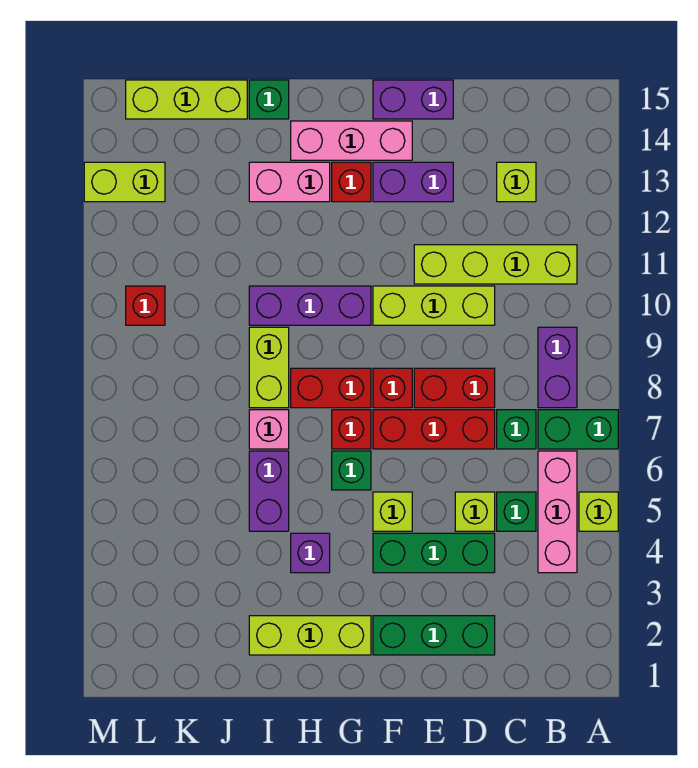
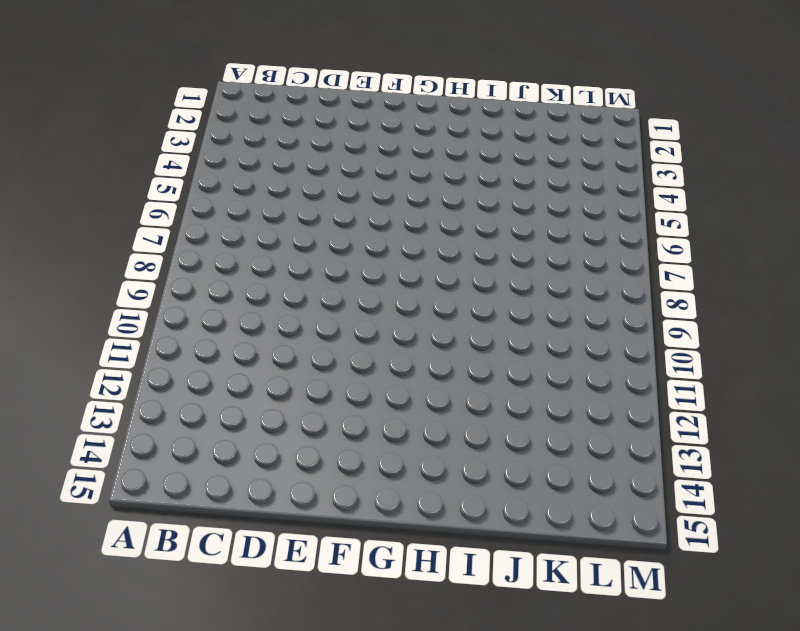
none -> lime 1x1 brick [579,492,618,531]
none -> green 1x2 brick [538,410,618,449]
none -> pink 1x3 brick [538,451,577,573]
none -> purple 1x2 brick [538,327,577,408]

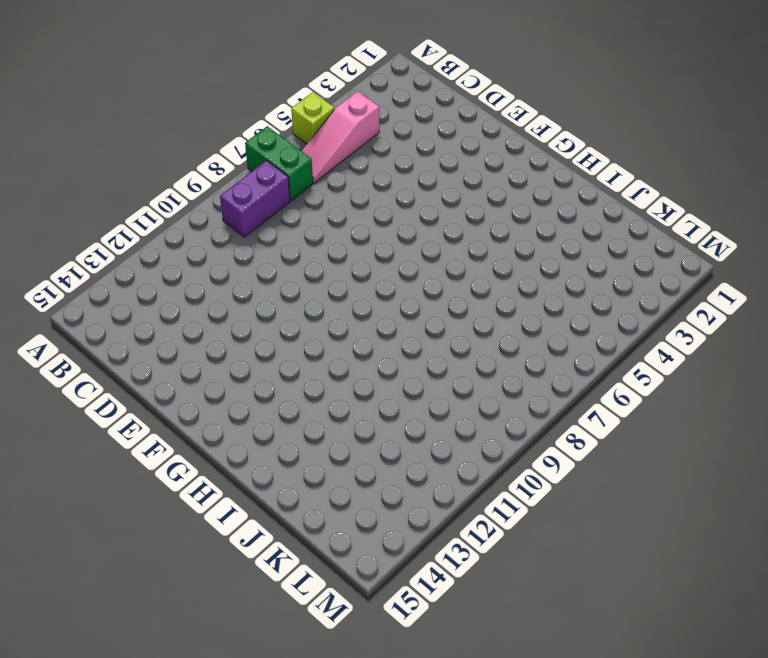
pink 1x3 slope [302,91,379,183] -> pink 1x3 brick [538,451,577,573]
none -> lime 1x4 brick [414,245,577,284]
none -> green 1x1 brick [497,492,536,531]
none -> green 1x1 brick [497,410,536,449]
none -> lime 1x1 brick [497,162,536,202]

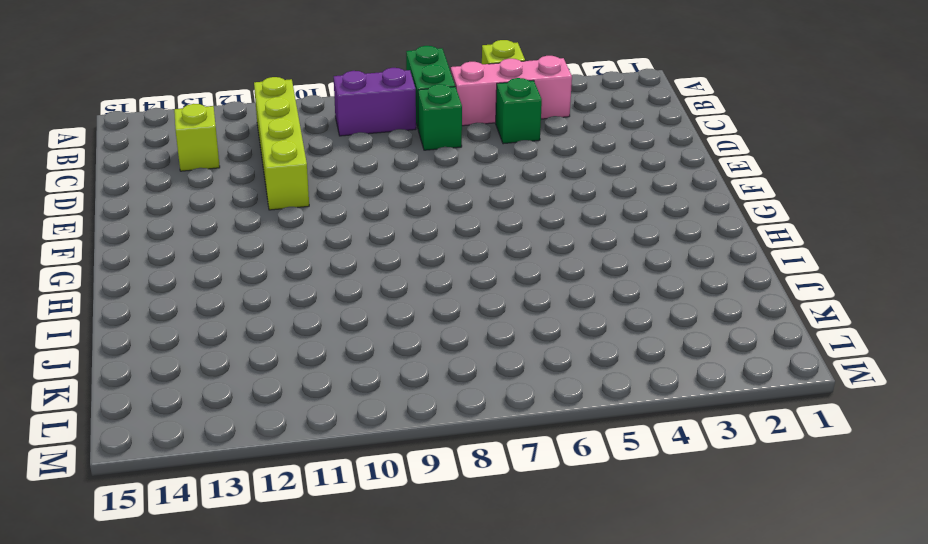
none -> green 1x3 brick [373,616,495,655]
none -> green 1x3 brick [373,533,495,573]
none -> lime 1x1 brick [455,492,495,531]
none -> red 1x3 brick [373,410,495,449]

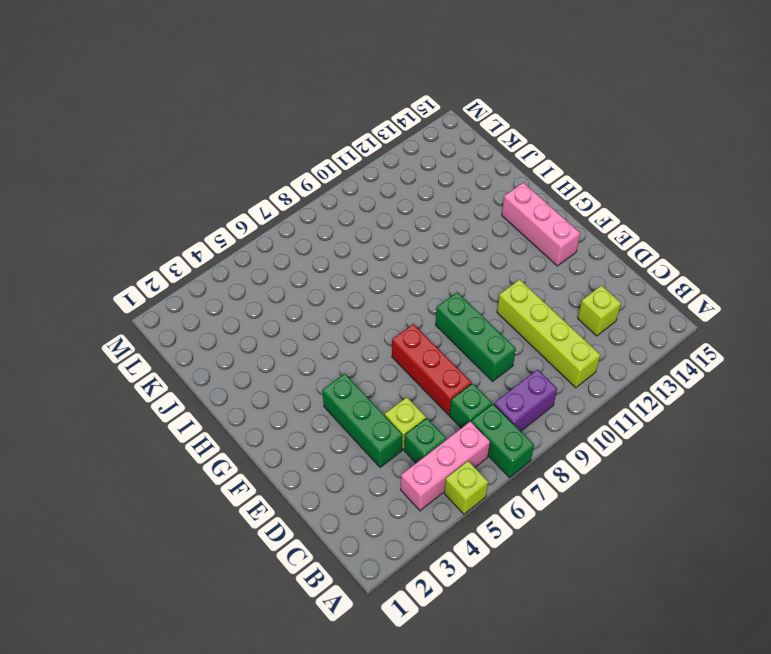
green 1x3 brick [436,292,516,381] -> green 1x3 brick moved to [373,616,495,655]
none -> red 1x2 brick [414,368,495,408]
none -> lime 1x3 brick [373,286,495,325]
none -> purple 1x2 brick [373,162,453,202]
none -> purple 1x2 brick [373,80,453,119]

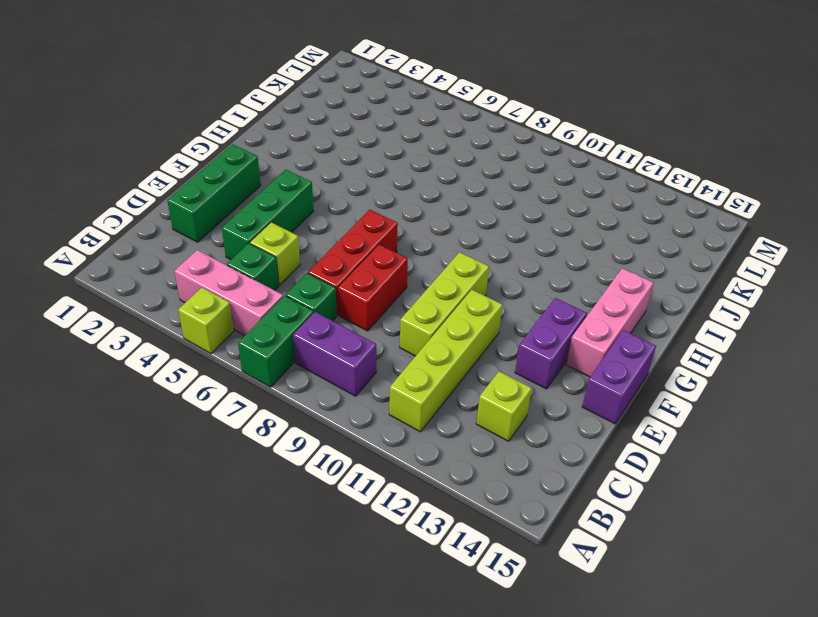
none -> lime 1x1 brick [373,492,412,531]
none -> red 1x1 brick [373,368,412,408]
none -> lime 1x3 brick [249,616,371,655]
none -> green 1x1 brick [332,451,371,490]

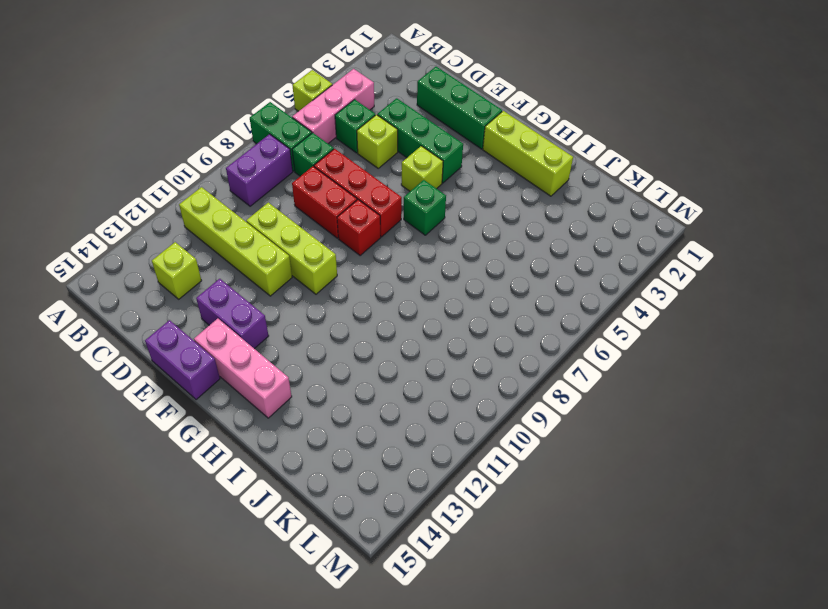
none -> red 1x1 brick [332,410,371,449]
none -> red 1x2 brick [291,368,371,408]
none -> purple 1x3 brick [249,286,371,325]
none -> red 1x1 brick [332,162,371,202]

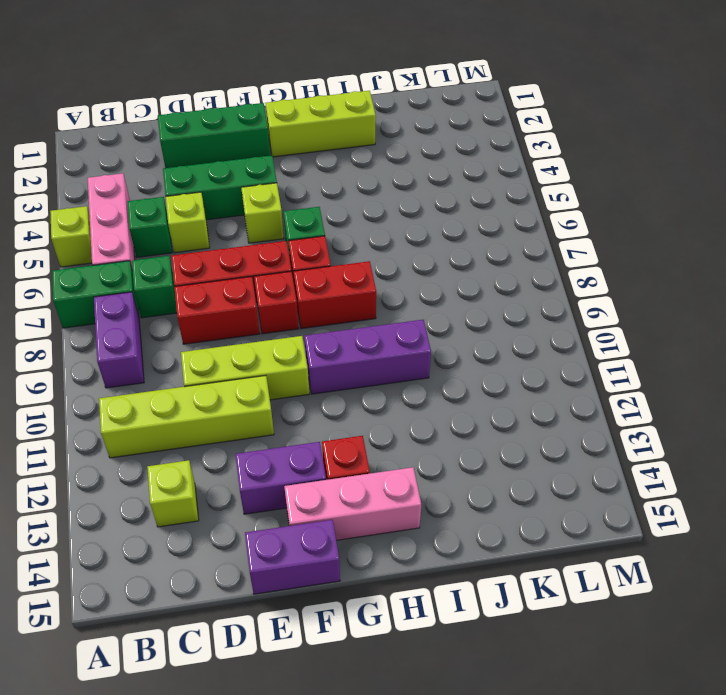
none -> purple 1x1 brick [291,533,330,573]
none -> pink 1x2 brick [249,162,330,202]
none -> purple 1x2 brick [249,451,289,531]
none -> pink 1x1 brick [249,410,289,449]

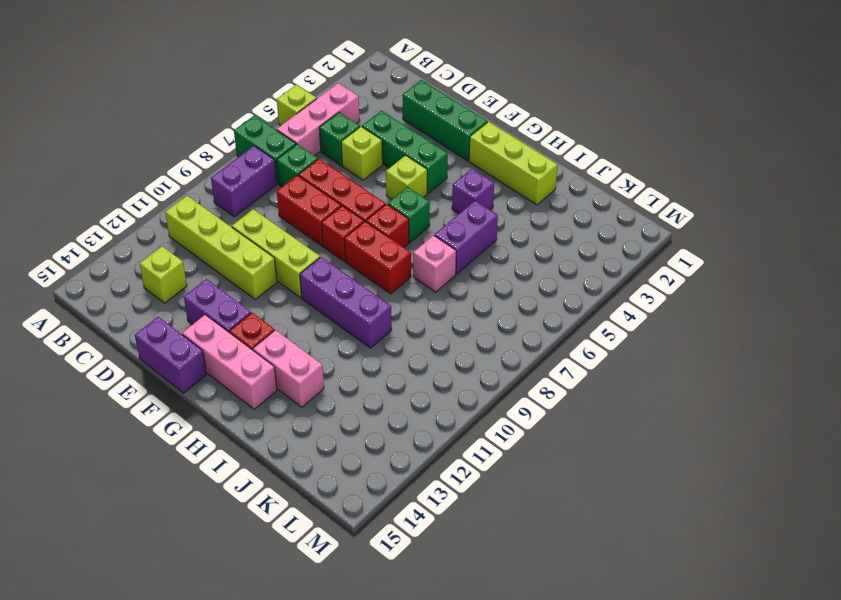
none -> lime 1x2 brick [249,327,289,408]
none -> green 1x1 brick [249,80,289,119]
none -> lime 1x3 brick [126,80,247,119]
none -> red 1x1 brick [126,286,165,325]

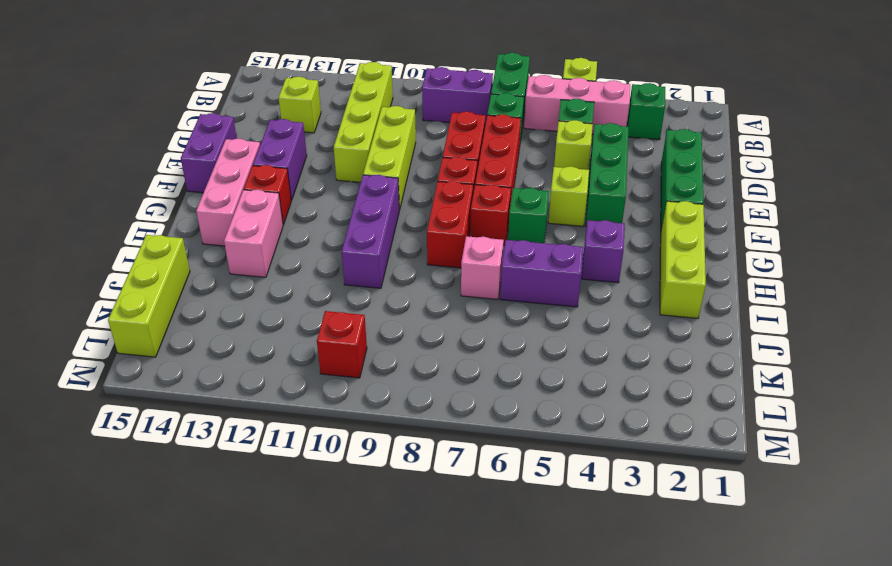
green 1x1 brick [627,83,665,140] -> green 1x1 brick moved to [249,80,289,119]
none -> lime 1x2 brick [249,327,289,408]
none -> lime 1x2 brick [84,162,165,202]

